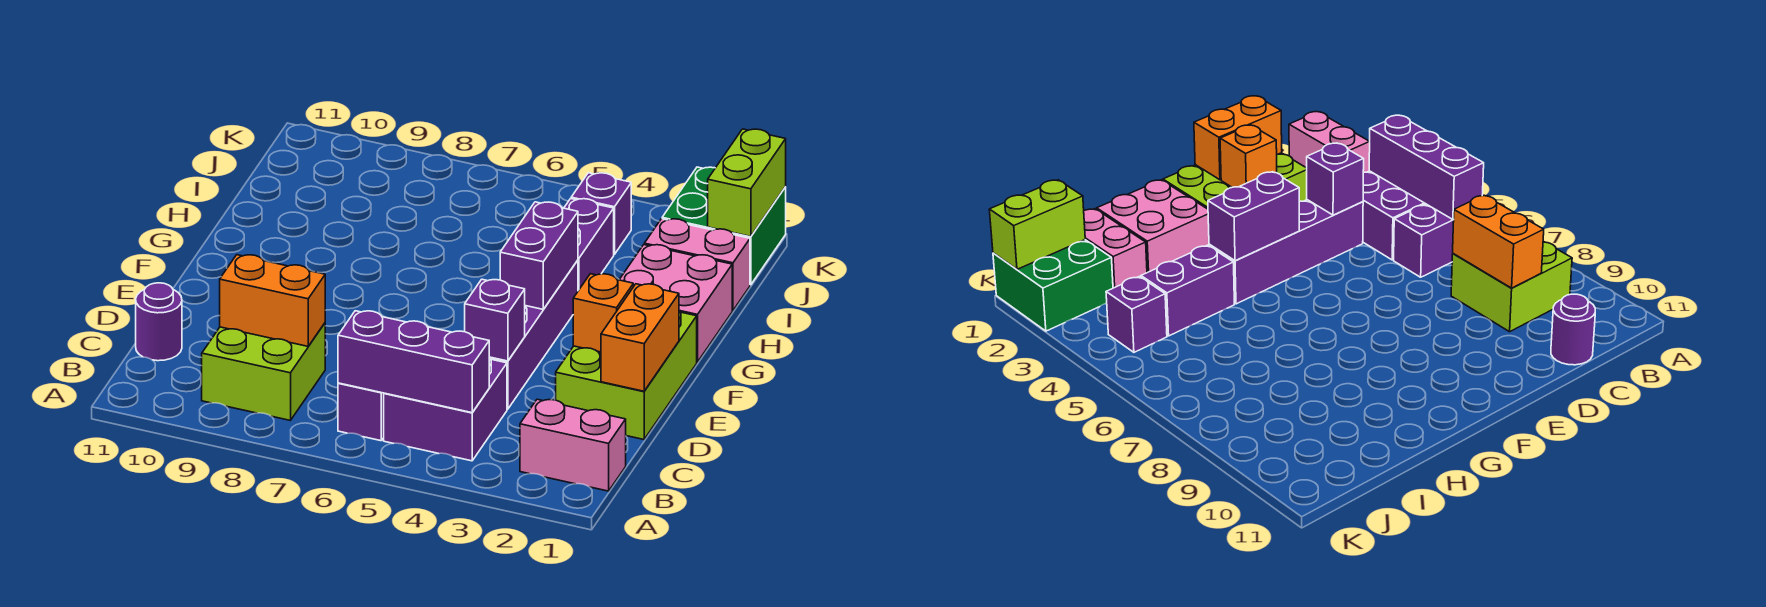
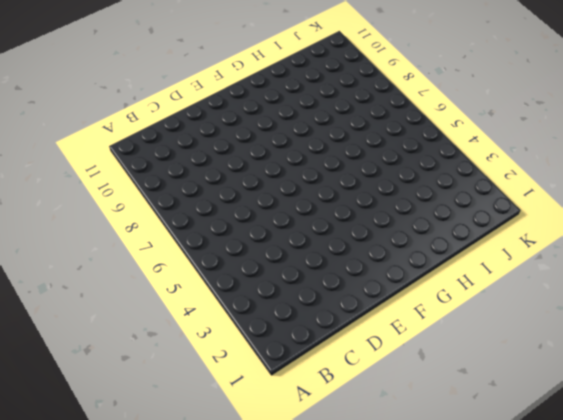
none -> pink 1x2 brick [520,399,626,491]
none -> purple 2x2 brick [384,358,507,461]
none -> purple 1x2 brick [338,383,384,441]

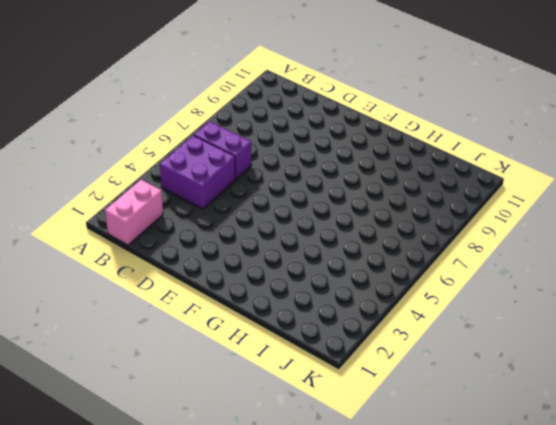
none -> lime 2x2 brick [202,323,325,420]
none -> purple 1x1 round brick [136,283,182,361]
none -> lime 2x3 brick [556,311,697,440]

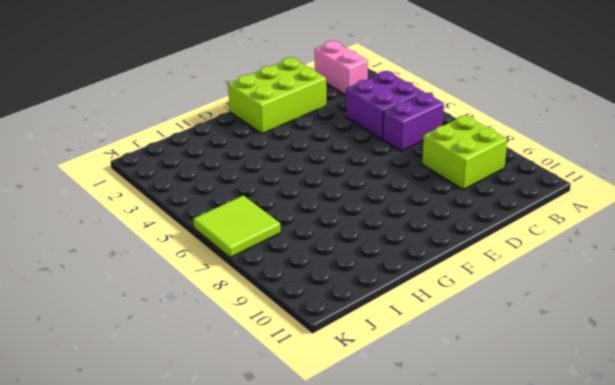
lime 2x2 tile [193,196,281,258] -> none
none -> purple 1x1 round brick [136,283,182,361]
none -> purple 1x4 brick [489,260,578,409]
none -> pink 2x2 brick [619,245,732,362]

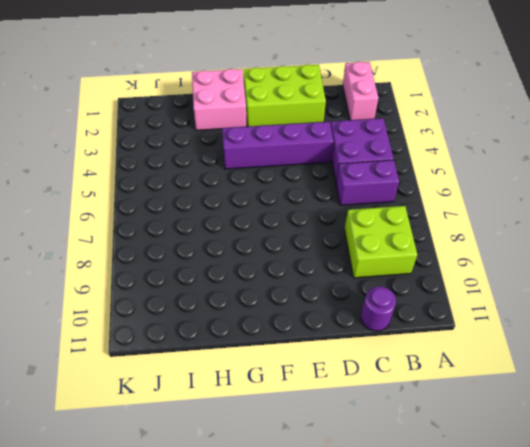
none -> purple 1x2 brick [564,199,614,291]
none -> pink 1x2 brick [644,219,750,311]
none -> green 2x2 brick [662,167,786,285]

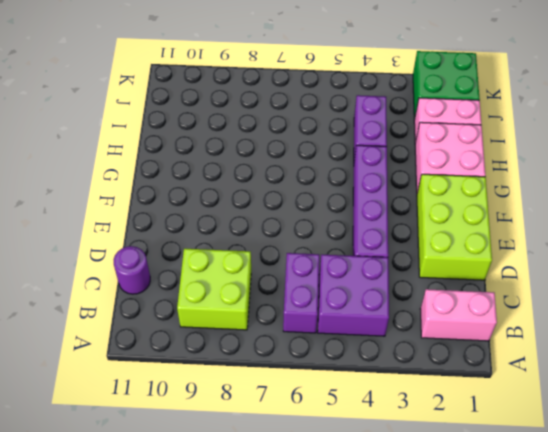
none -> purple 1x1 brick [571,173,631,254]
none -> purple 1x3 brick [338,311,489,413]
none -> orange 1x2 brick [220,255,325,346]

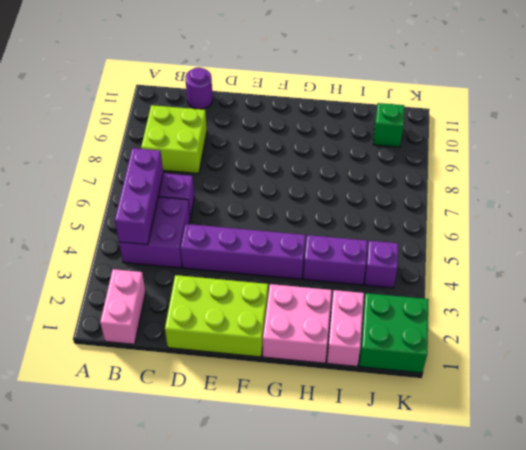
green 1x1 brick [373,103,404,147] -> none
none -> orange 1x2 brick [220,255,325,346]
none -> orange 1x2 brick [601,284,679,391]
none -> purple 1x1 brick [465,279,525,361]

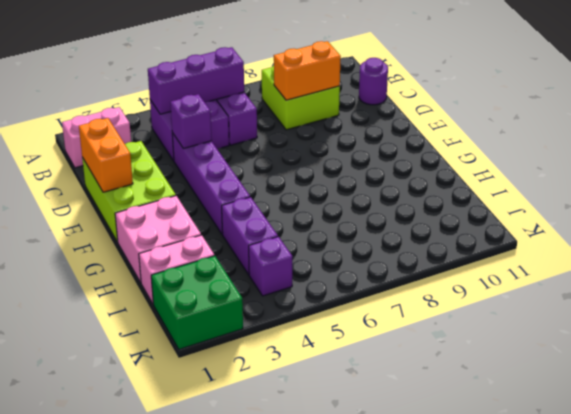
none -> orange 1x1 brick [573,274,633,352]
none -> purple 1x2 brick [500,202,578,309]
none -> lime 1x2 brick [708,129,786,237]

